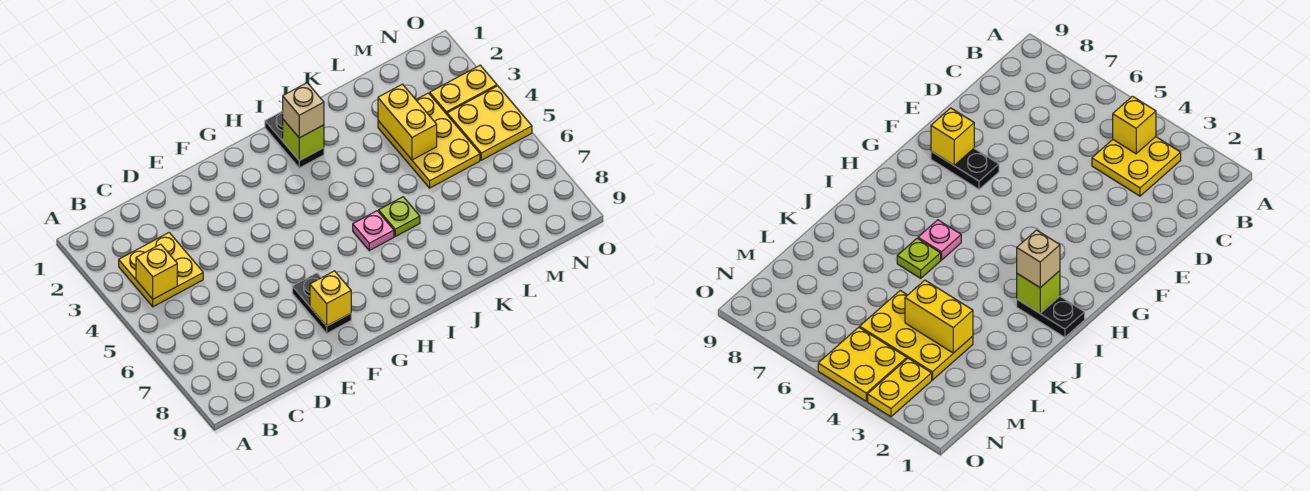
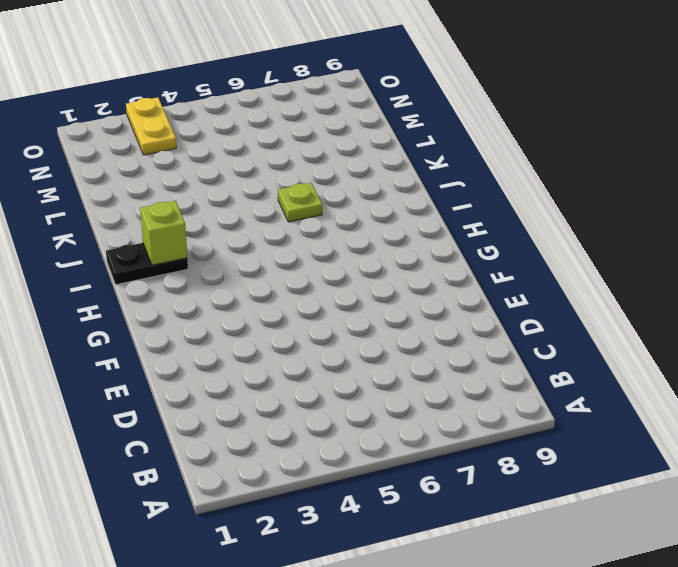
none -> yellow 2x2 plate [119,233,203,307]
none -> black 1x2 plate [292,273,351,333]
none -> pink 1x1 plate [353,211,394,250]

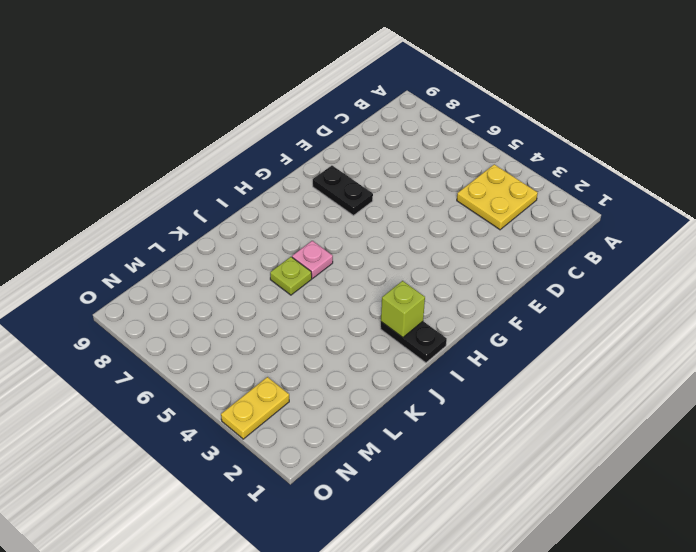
none -> yellow 2x3 plate [378,93,480,188]
none -> yellow 2x2 plate [447,86,532,160]
none -> yellow 1x1 brick [136,244,177,299]

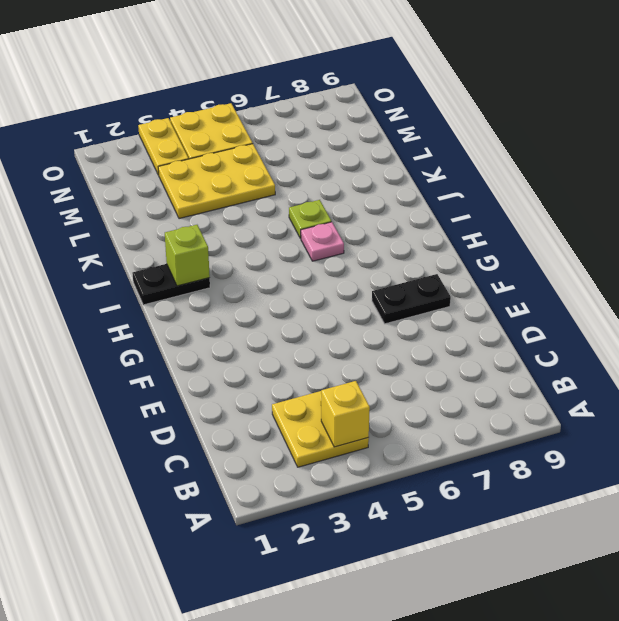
none -> yellow 1x1 brick [310,271,351,326]
none -> yellow 1x2 brick [378,84,437,160]
none -> tan 1x1 brick [283,83,324,138]

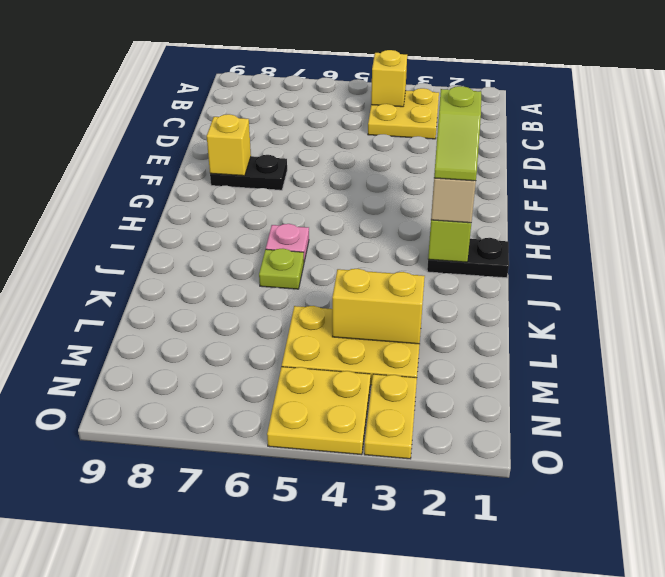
lime 1x2 slope [434,86,481,181] -> none

